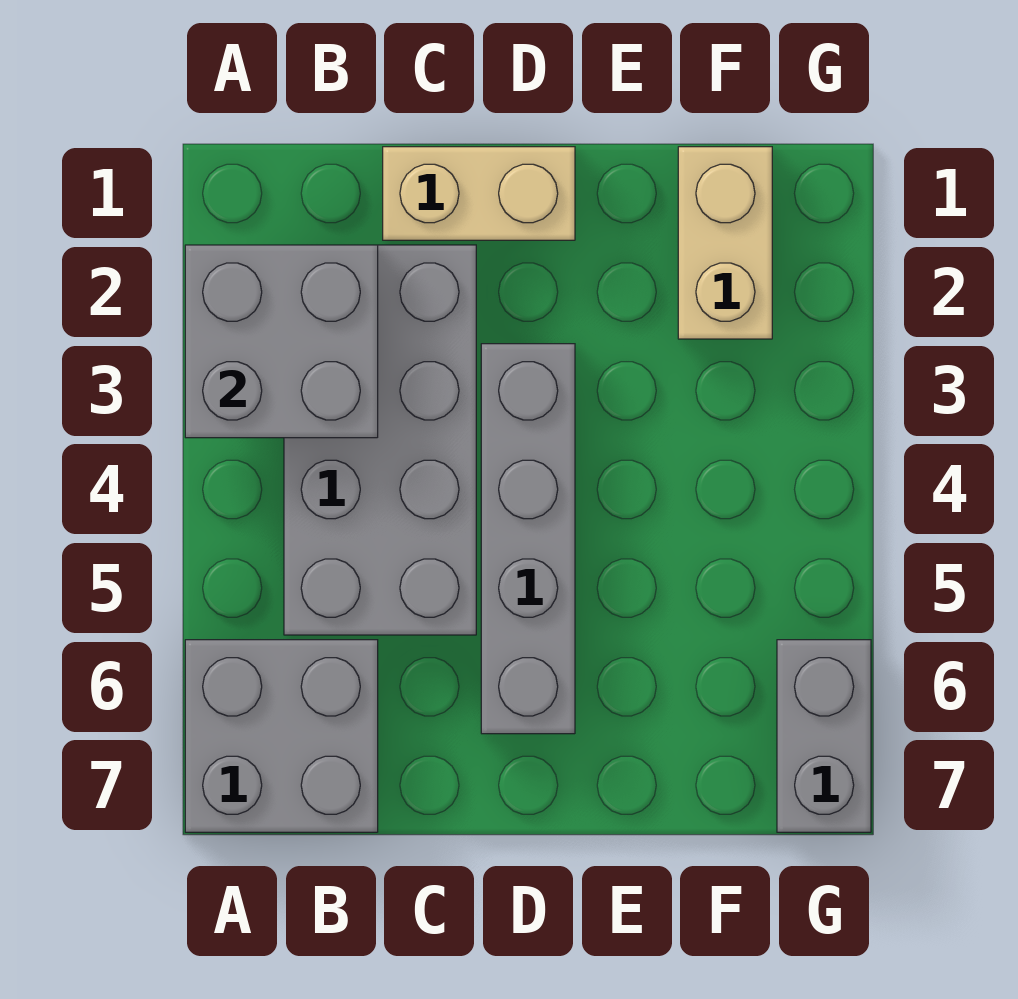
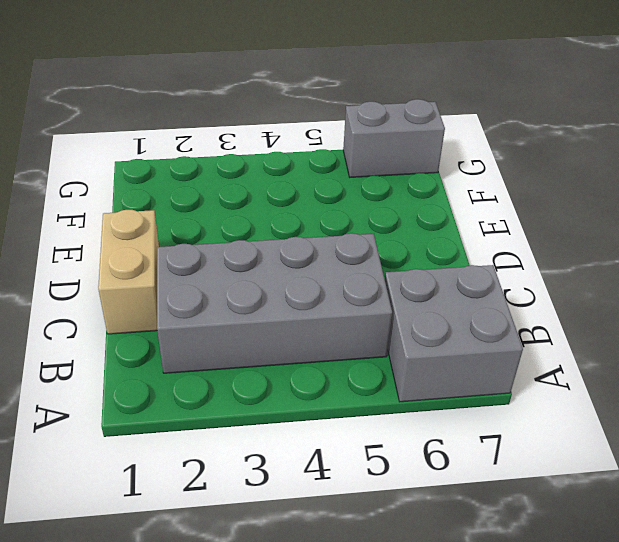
none -> grey 1x4 brick [481,344,575,734]
none -> tan 1x2 brick [678,147,772,339]

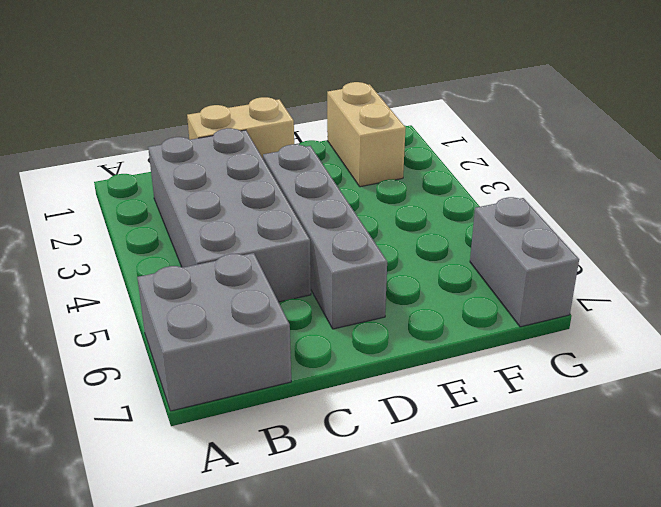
none -> grey 2x2 brick [185,245,378,438]

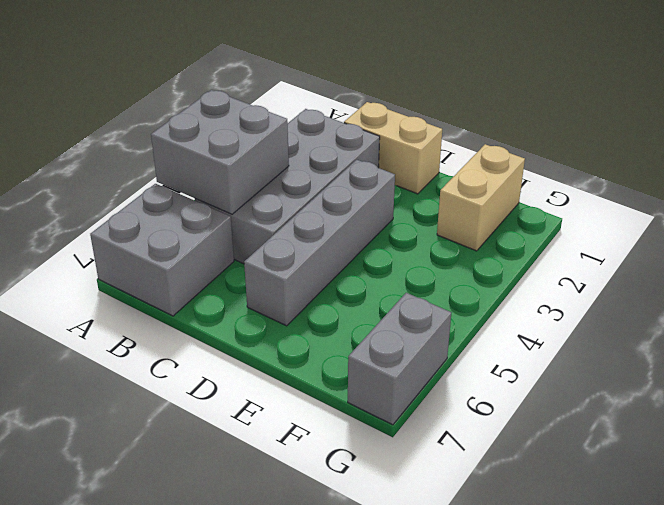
grey 2x2 brick [151,90,289,214] -> grey 2x2 brick moved to [185,245,378,438]

